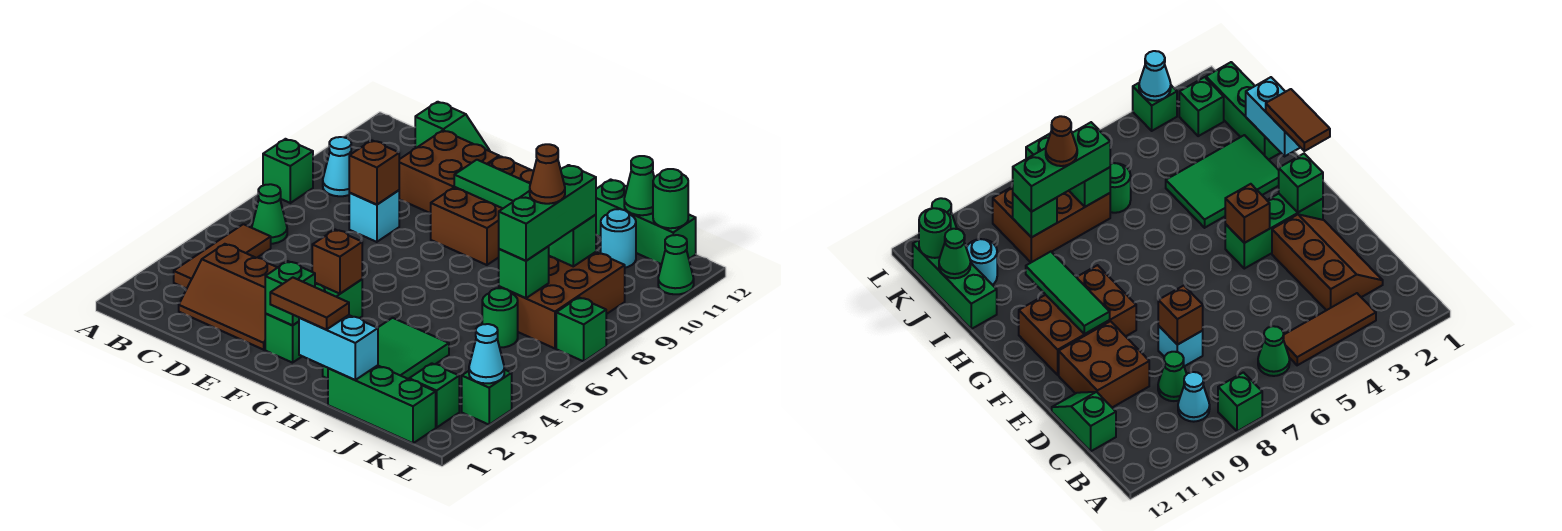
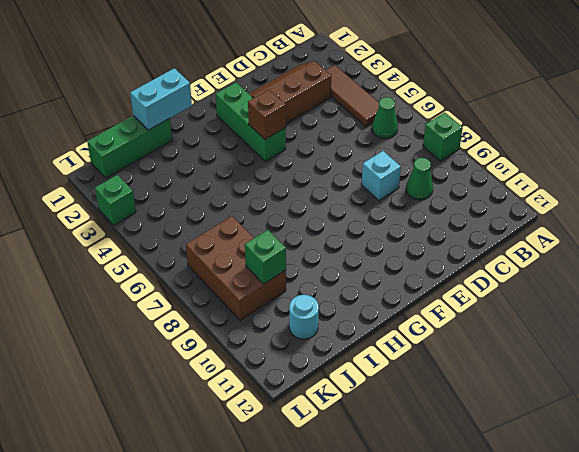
none -> cyan 1x1 cone [323,137,351,196]
none -> green 1x2 slope [415,102,490,151]
none -> brown 2x2 brick [399,131,499,213]
none -> brown 2x3 brick [430,156,534,265]

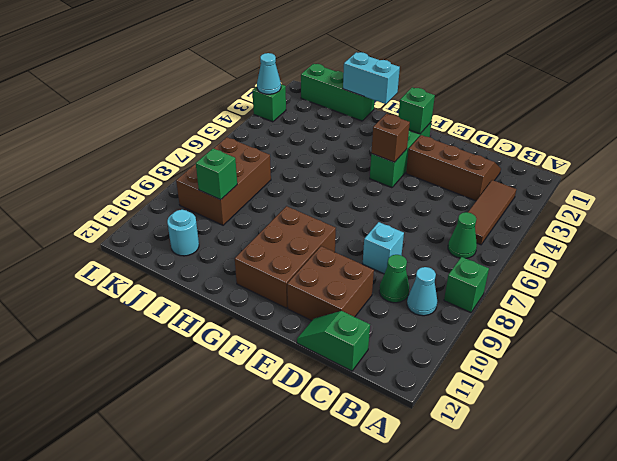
none -> green 2x3 tile [323,318,449,379]
none -> green 1x3 brick [596,179,696,264]
none -> green 1x1 round brick [482,288,518,347]
none -> green 1x1 brick [409,363,459,427]

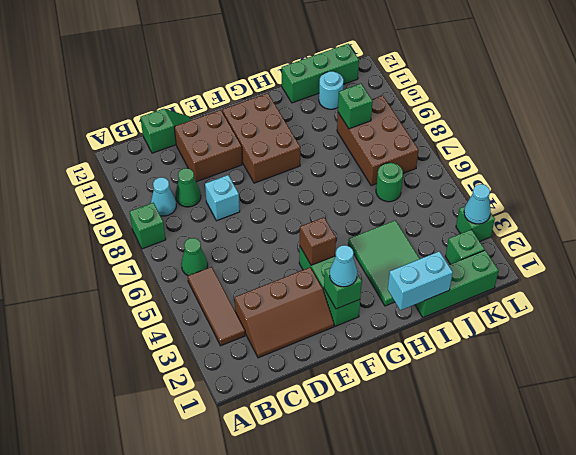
cyan 1x1 cone [330,245,357,287] -> none
none -> green 1x1 brick [556,297,606,361]
none -> green 1x1 cone [658,235,694,294]
none -> brown 1x1 brick [349,141,399,205]
none -> green 1x3 tile [454,160,530,208]

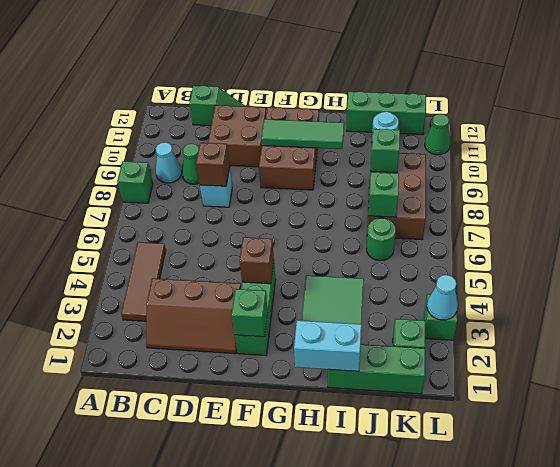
none -> green 1x1 cone [252,184,287,244]
none -> green 1x1 brick [556,297,606,361]
none -> green 1x1 cone [624,156,654,215]
none -> green 1x1 round brick [653,169,688,228]

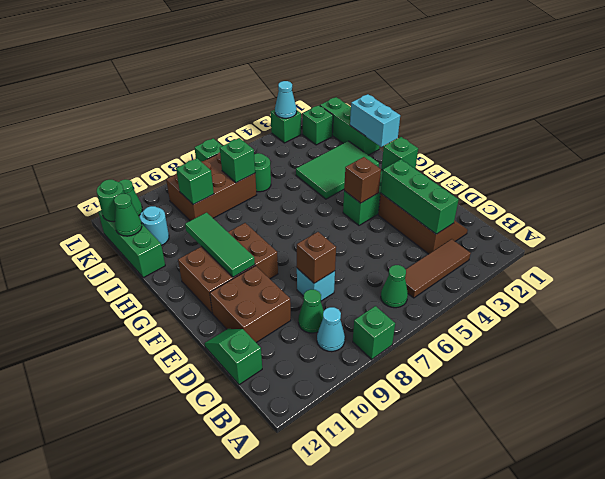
green 1x3 brick [381,159,459,234] -> green 1x3 brick turned to [499,165,596,261]
none -> brown 1x2 tile [270,278,349,330]
none -> brown 1x1 cone [530,144,565,204]

